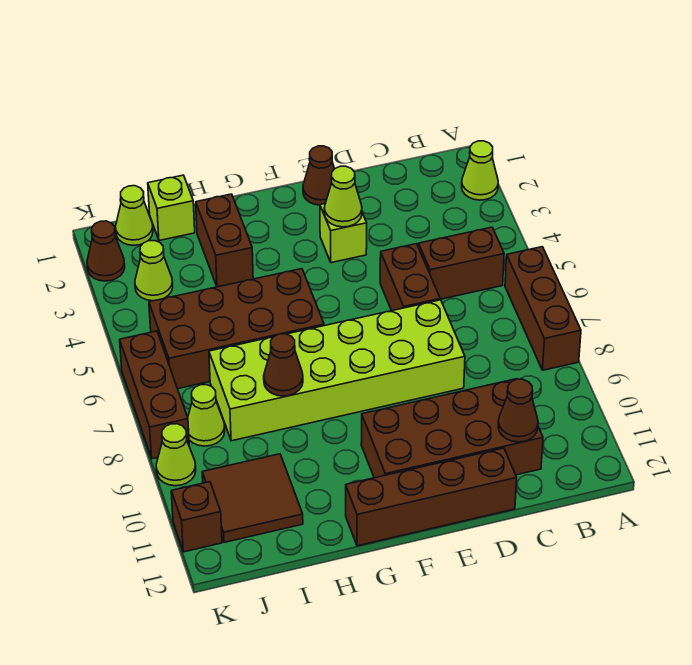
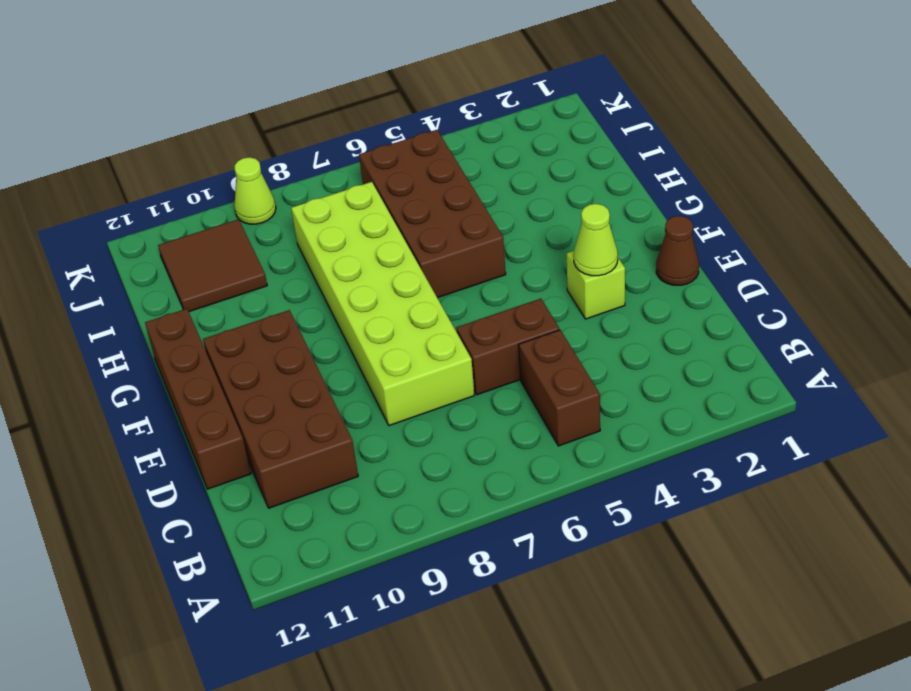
none -> lime 1x1 cone [462,141,498,200]
none -> brown 1x3 brick [505,247,581,370]
none -> brown 1x2 brick [196,194,253,287]

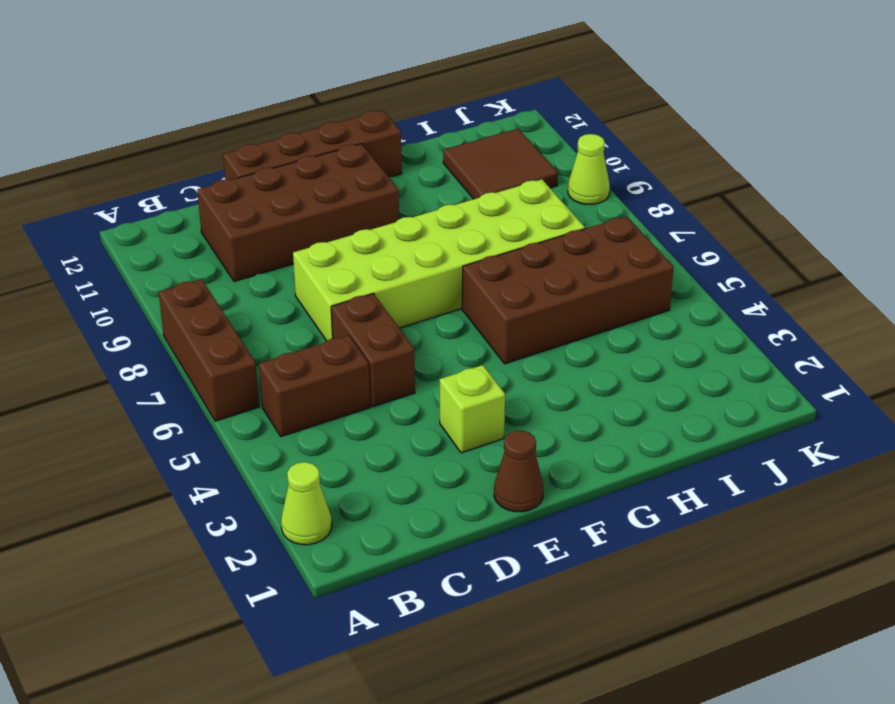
none -> brown 1x2 brick [196,194,253,287]
none -> lime 1x1 brick [148,175,195,241]
none -> lime 1x1 cone [116,186,153,245]

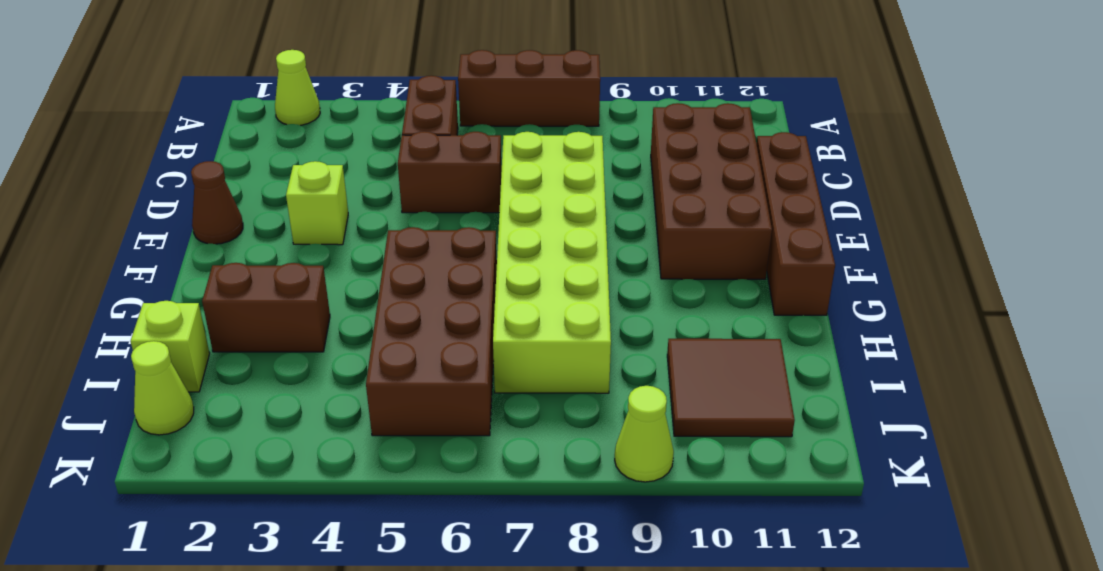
none -> lime 1x1 cone [135,241,173,301]
none -> lime 1x1 cone [188,385,225,446]
none -> brown 1x1 cone [87,221,125,281]

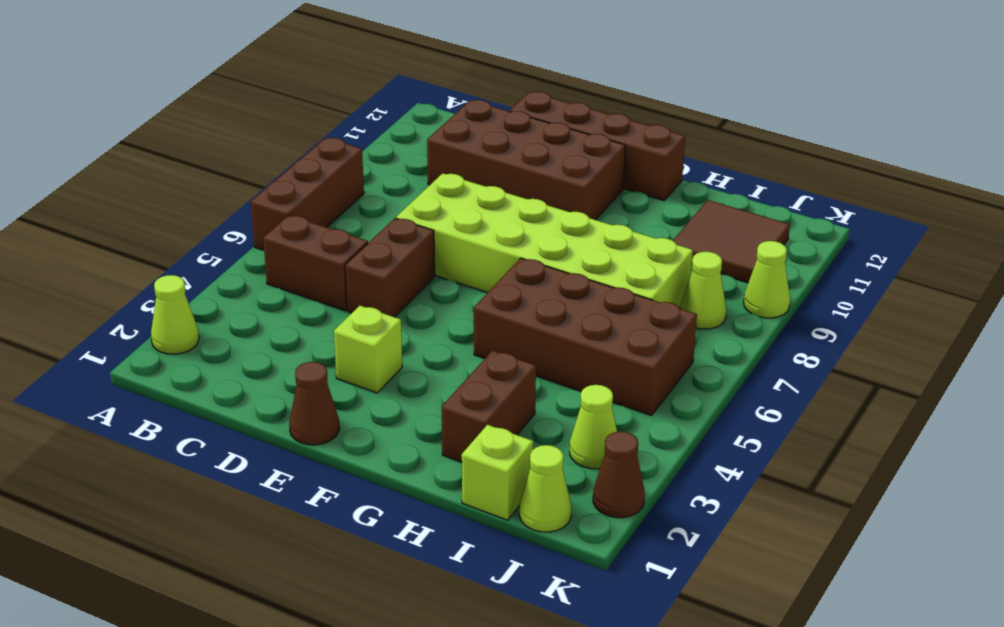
none -> brown 1x3 brick [120,331,189,459]
none -> brown 1x1 brick [171,482,222,552]
none -> brown 1x1 cone [498,379,538,442]

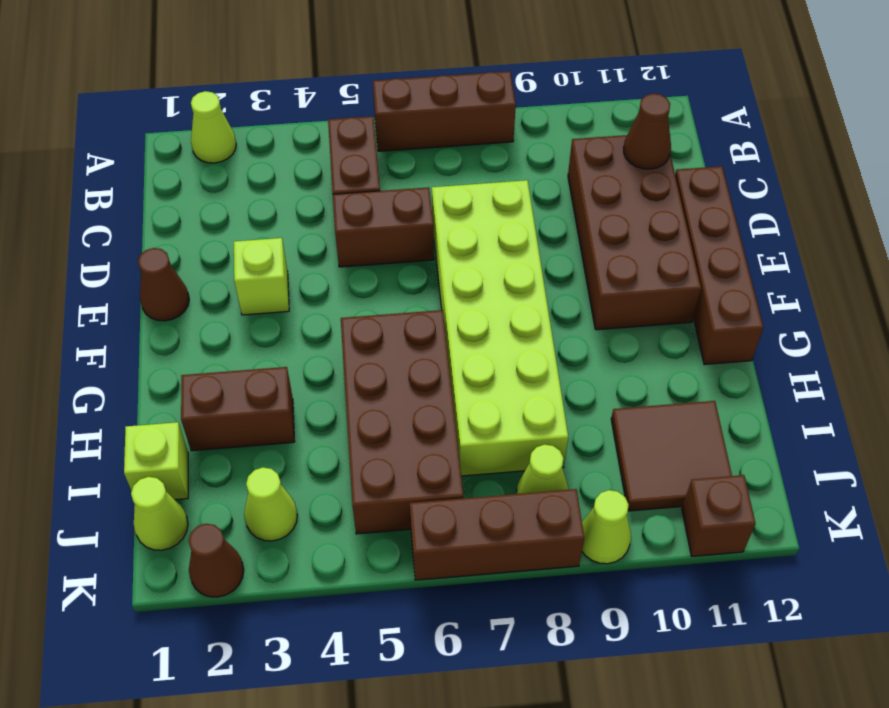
none -> lime 1x1 cone [324,166,362,227]
none -> brown 1x1 cone [264,334,303,396]

